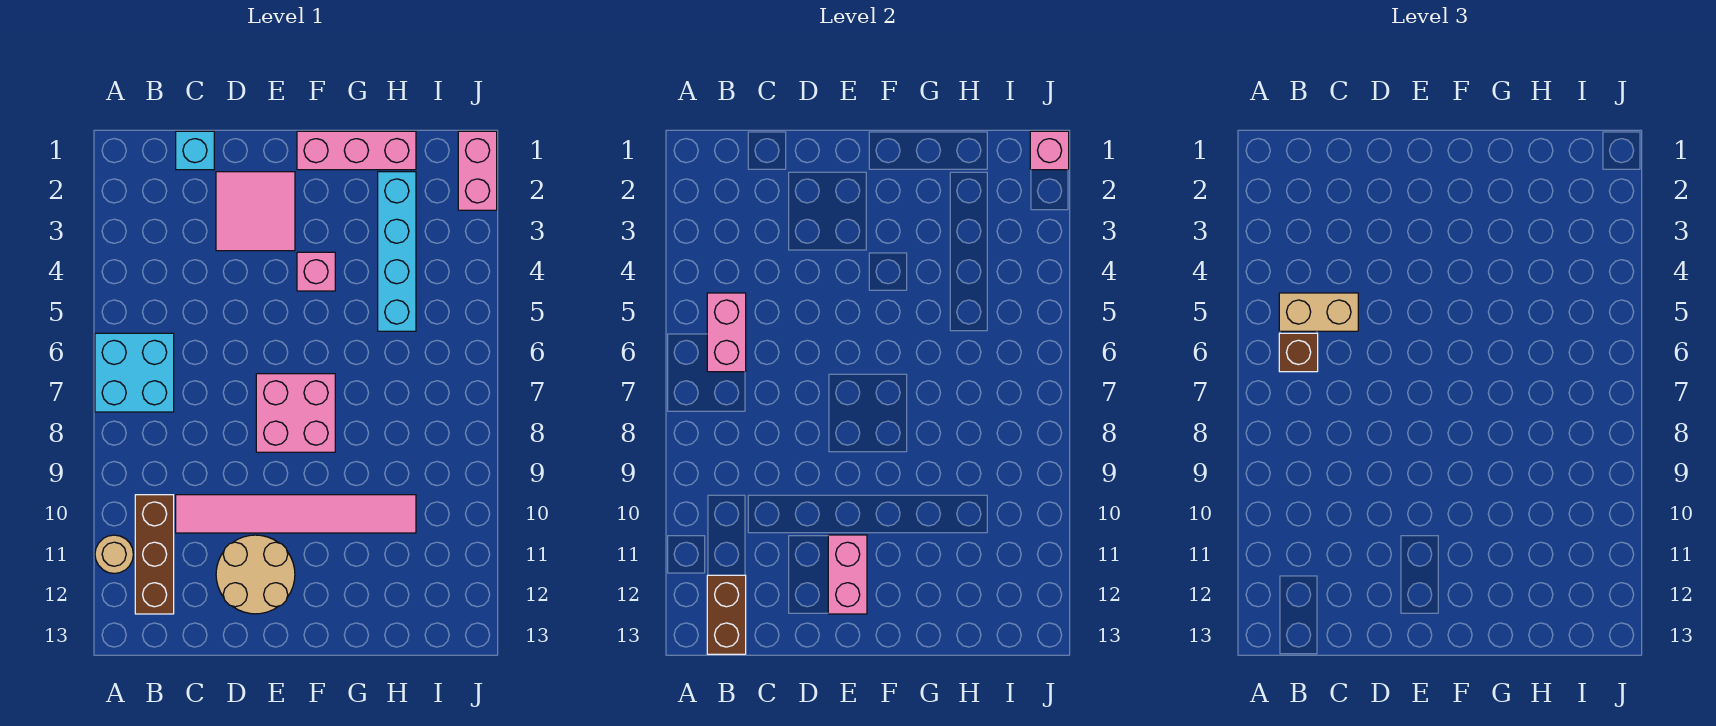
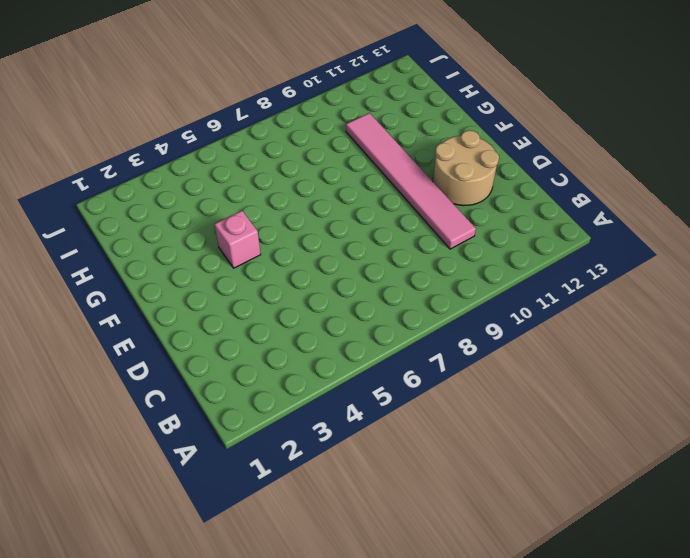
none -> cyan 2x2 brick [95,333,174,412]
none -> tan 1x1 round brick [95,535,133,573]
none -> brown 1x3 brick [135,495,174,614]

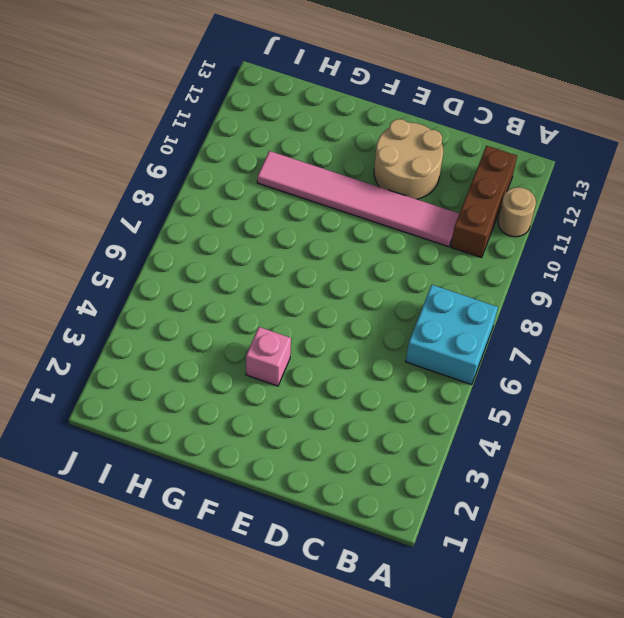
none -> cyan 1x1 brick [176,131,214,170]
none -> pink 2x2 tile [216,172,295,251]
none -> pink 2x2 brick [256,374,335,452]

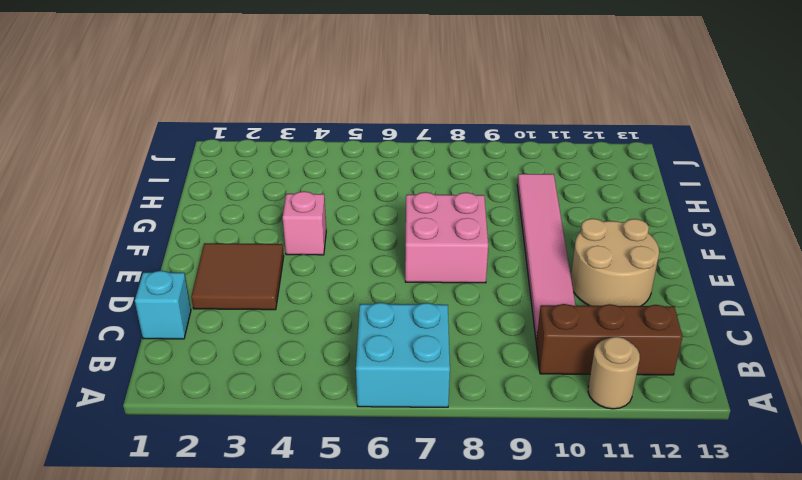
brown 2x2 tile [191,243,284,310] -> pink 2x2 tile [216,172,295,251]
none -> pink 1x3 brick [297,131,416,170]
none -> cyan 1x4 brick [378,172,416,331]
none -> pink 1x2 brick [458,131,497,210]

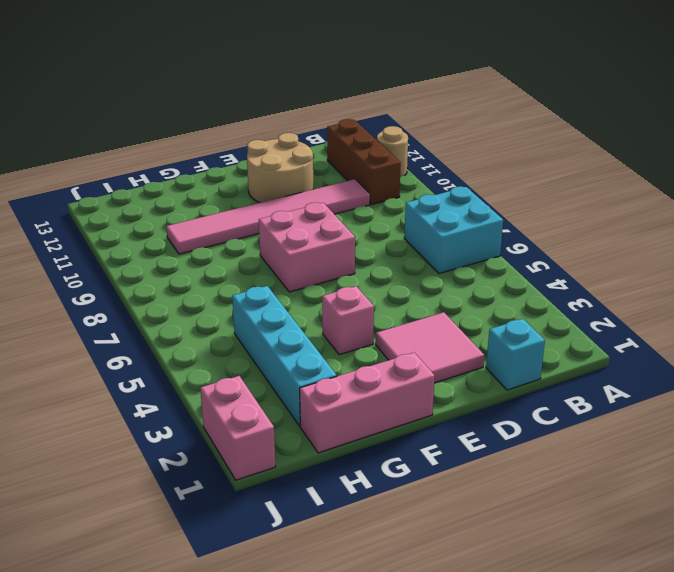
none -> pink 1x2 brick [707,293,746,372]
none -> brown 1x2 brick [707,575,746,654]
none -> pink 1x2 brick [828,535,867,614]

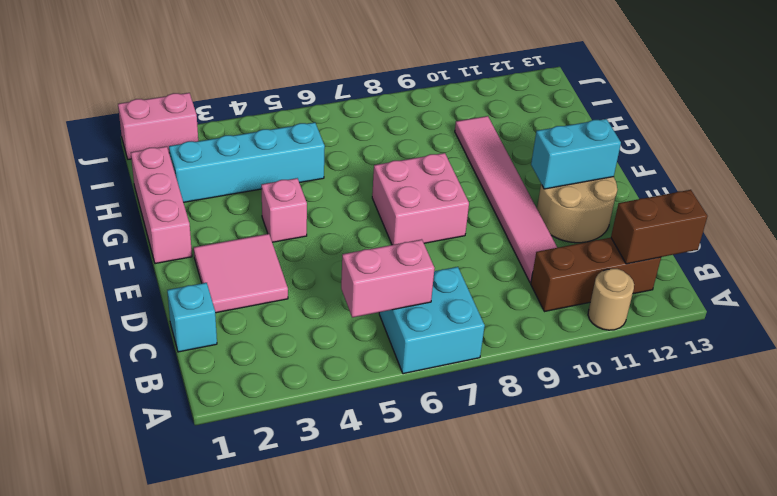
cyan 1x2 brick [531,119,621,189] -> pink 1x2 brick [828,535,867,614]
none -> pink 1x1 brick [1030,131,1069,170]
none -> tan 1x2 brick [1279,293,1358,331]
none -> brown 1x1 brick [1279,333,1318,372]

